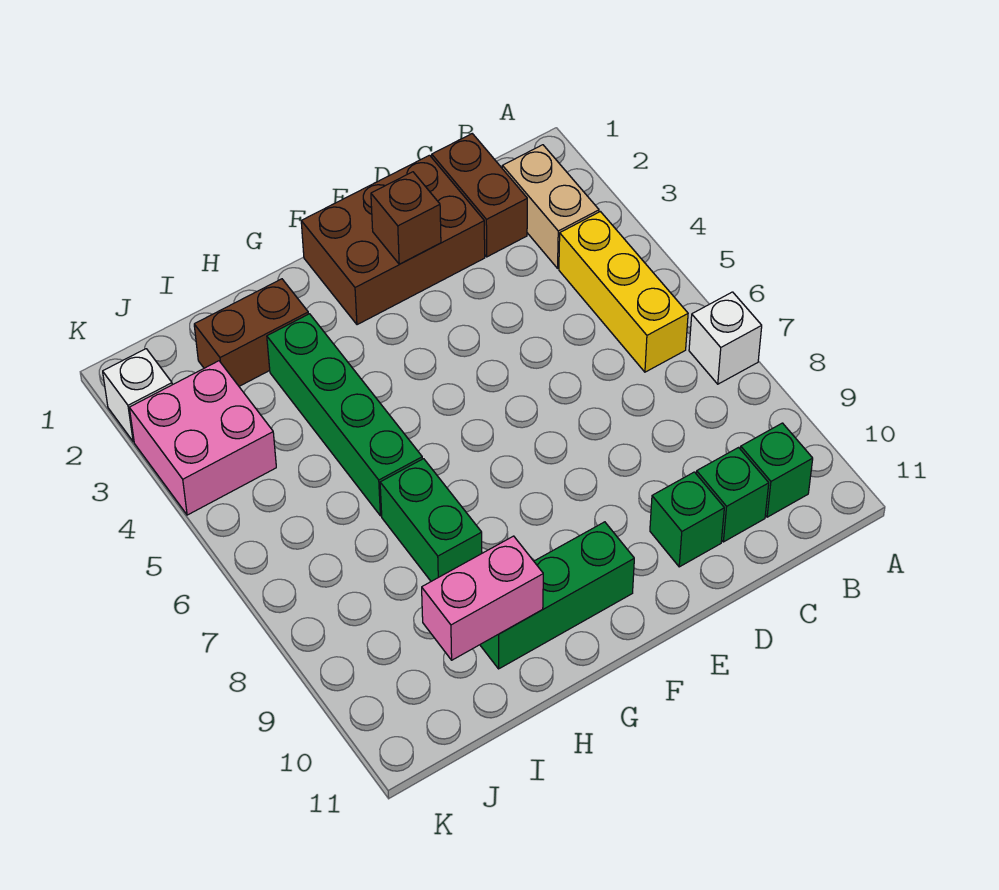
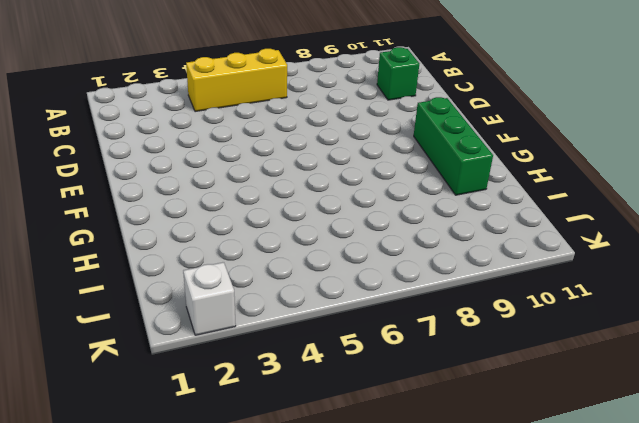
none -> white 1x1 brick [689,292,762,384]
none -> tan 1x2 brick [502,145,599,268]
none -> green 1x1 brick [741,423,813,517]

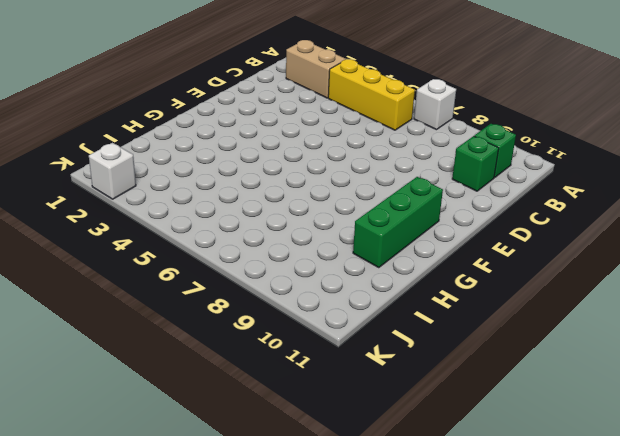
none -> brown 1x2 brick [432,134,527,257]
none -> brown 2x3 brick [301,155,485,325]
none -> green 1x1 brick [650,472,724,567]

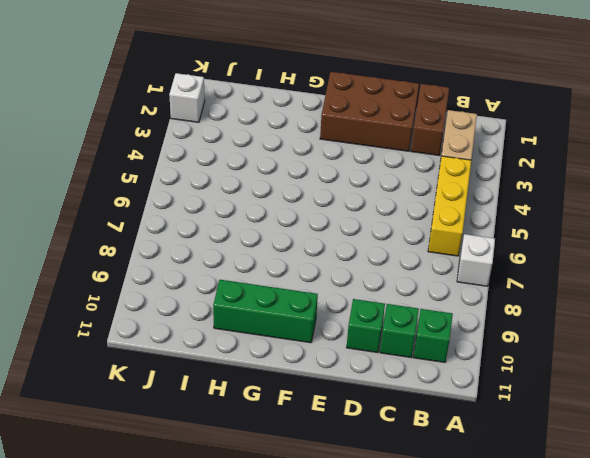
none -> brown 1x2 brick [194,279,308,386]
none -> green 1x4 brick [267,314,422,516]
none -> green 1x2 brick [380,459,482,581]

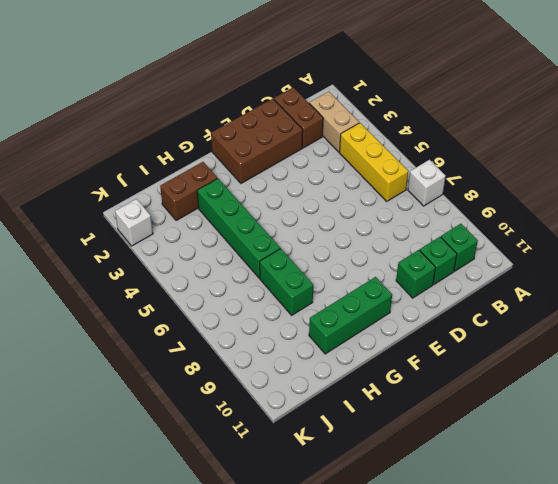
none -> pink 2x2 brick [129,361,276,515]
none -> brown 1x1 brick [371,172,441,264]
none -> pink 1x2 brick [422,536,543,660]

